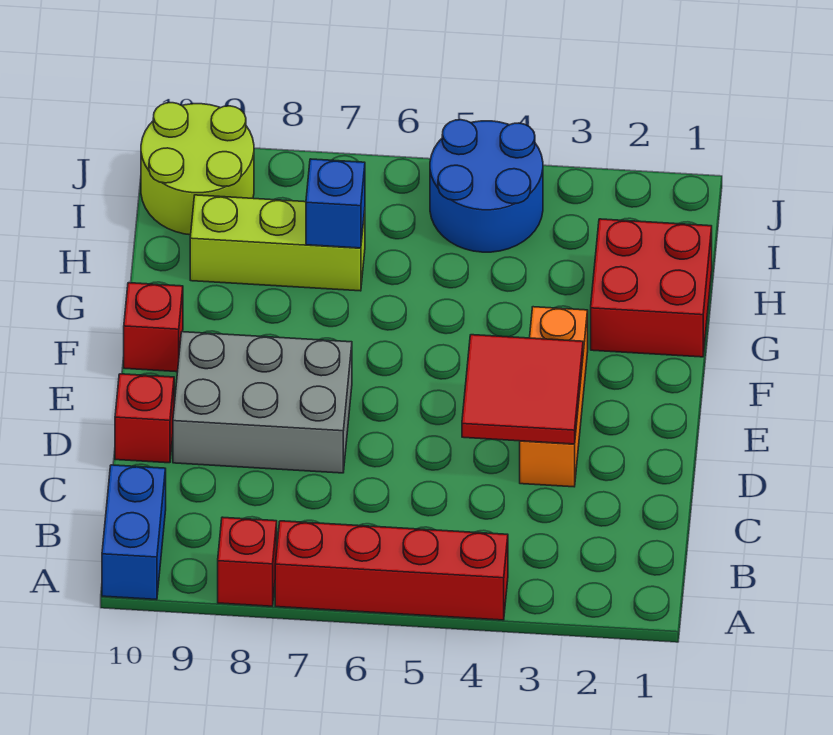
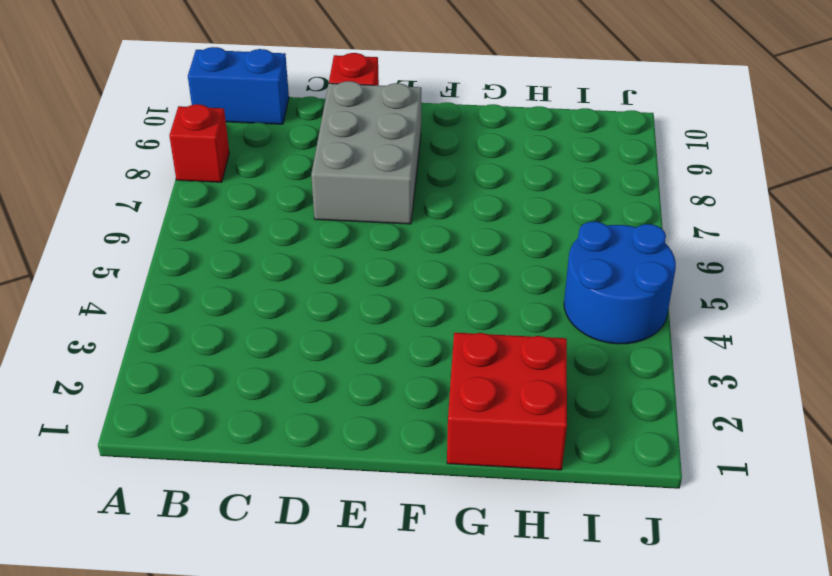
none -> red 1x4 brick [275,521,508,620]
none -> orange 1x3 brick [520,307,588,487]
none -> red 1x1 brick [124,283,183,372]

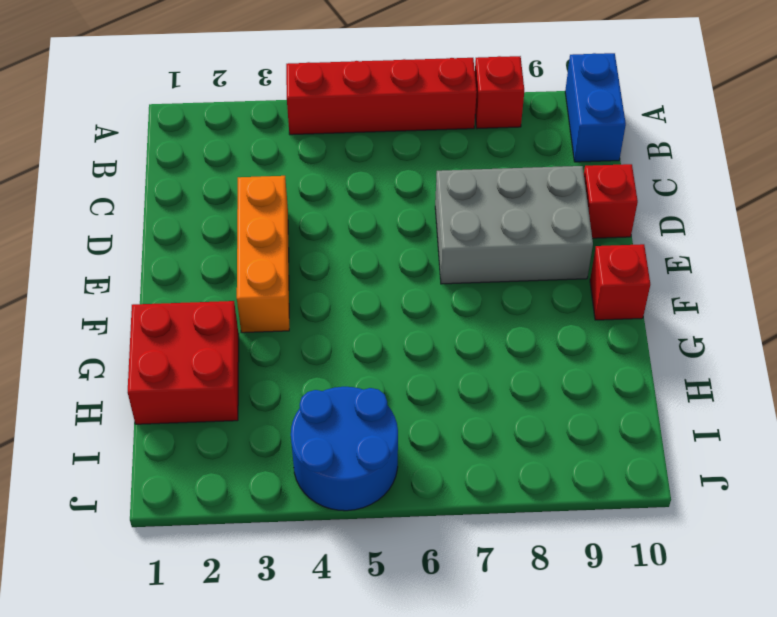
none -> lime 1x3 brick [190,195,365,291]
none -> lime 2x2 round brick [141,103,254,235]
none -> red 2x2 tile [462,335,583,444]

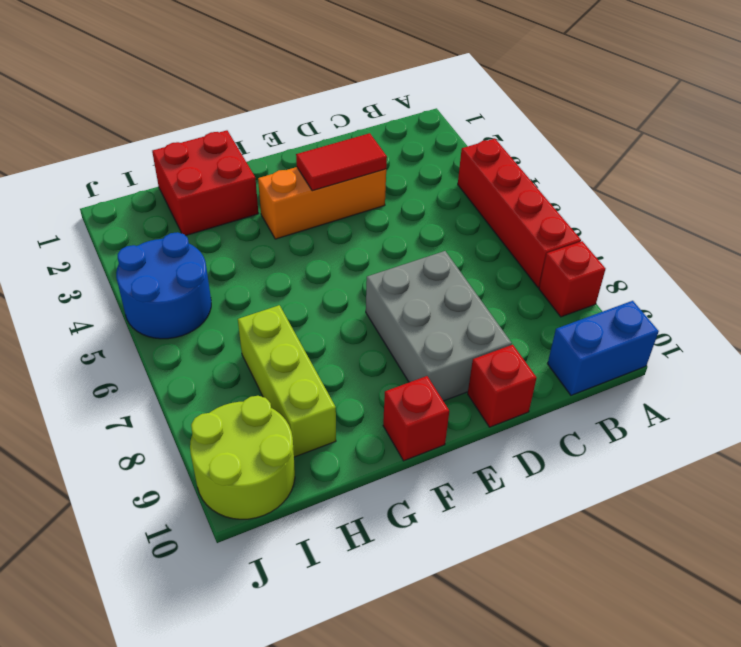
red 1x2 tile [296,133,387,191] -> red 2x2 tile [462,335,583,444]
none -> blue 1x1 brick [306,159,365,248]

